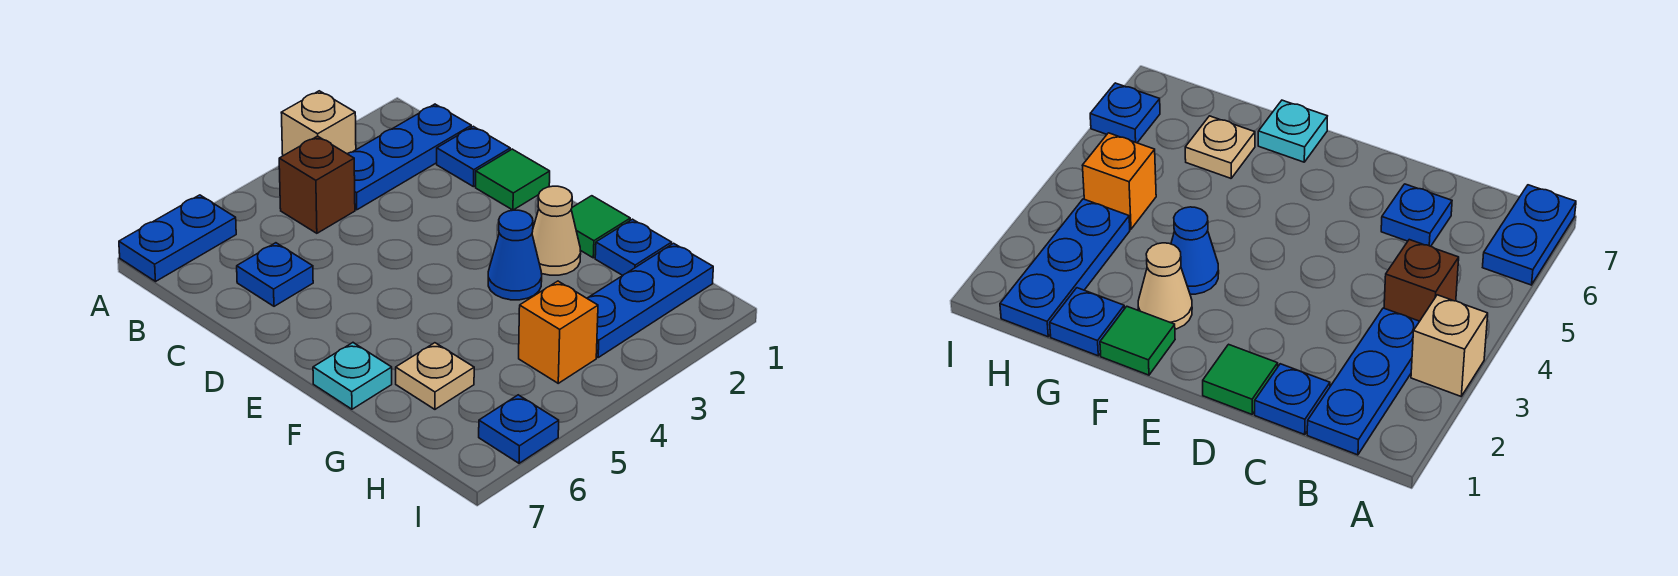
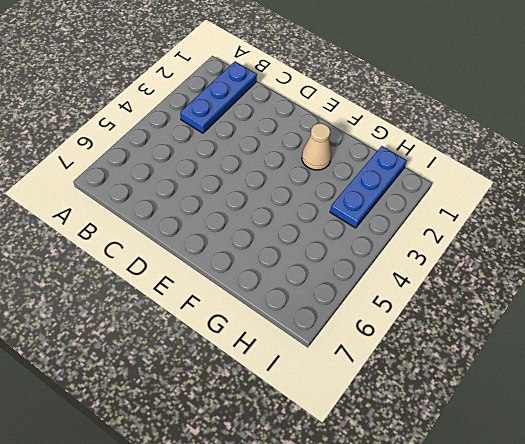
none -> tan 1x1 brick [281,91,356,156]
none -> blue 1x2 plate [119,195,236,281]
none -> brown 1x1 brick [279,136,355,233]

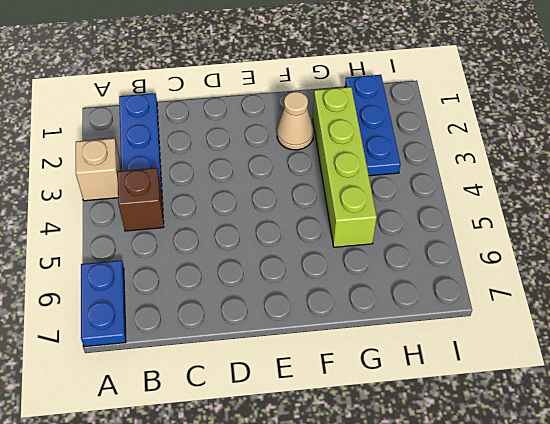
lime 1x4 brick [313,87,377,247] -> none
none -> blue 1x1 plate [437,126,510,187]
none -> blue 1x1 plate [237,243,313,306]
none -> green 1x1 tile [476,149,550,210]

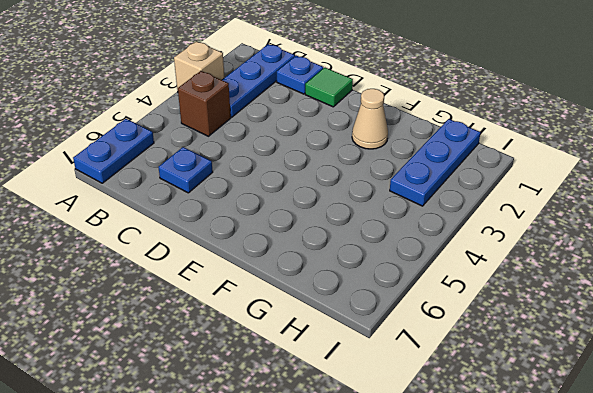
none -> green 1x1 tile [571,196,630,258]
none -> blue 1x1 cone [488,210,542,300]
none -> cyan 1x1 plate [313,343,392,409]

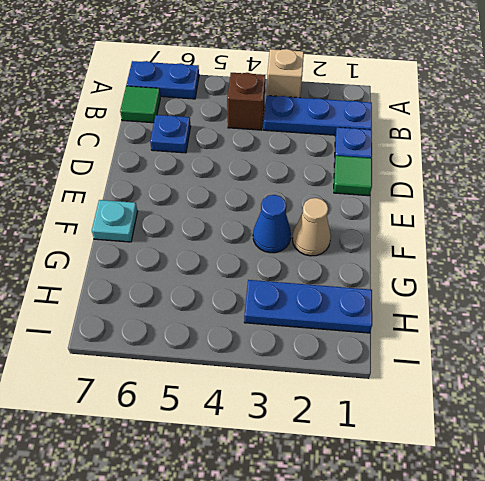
green 1x1 tile [120,86,160,123] -> green 1x1 tile moved to [571,196,630,258]
none -> blue 1x1 plate [595,219,672,276]
none -> tan 1x1 plate [396,343,474,409]
none -> orange 1x1 brick [519,281,598,383]

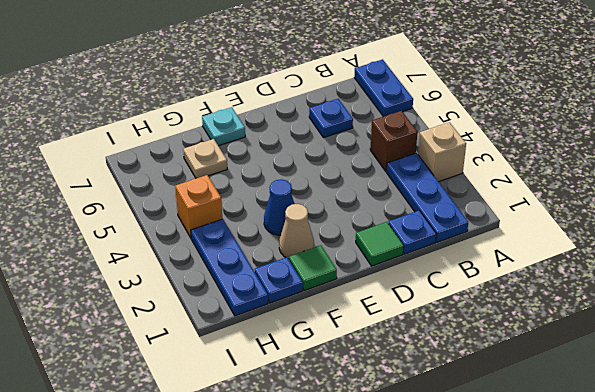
none -> blue 1x1 plate [479,395,559,463]

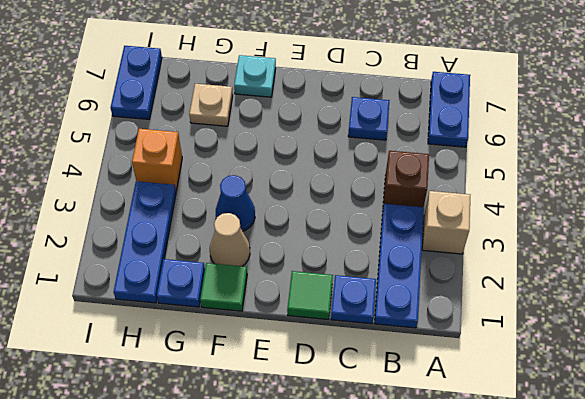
blue 1x2 plate [111,46,162,119] -> blue 1x1 plate [479,395,559,463]

